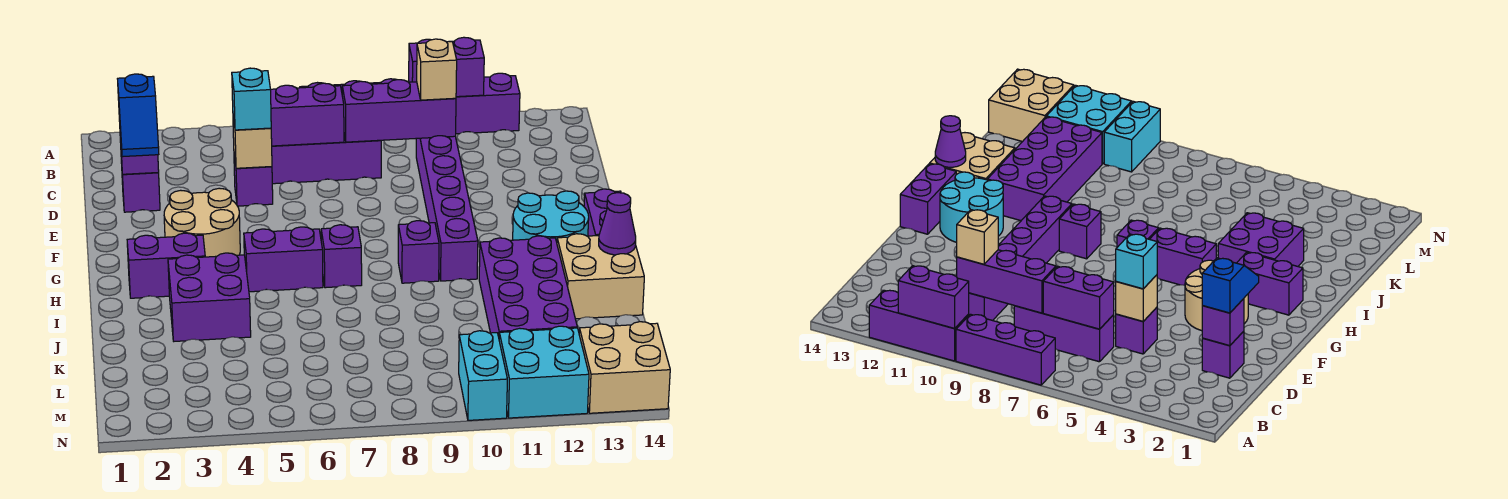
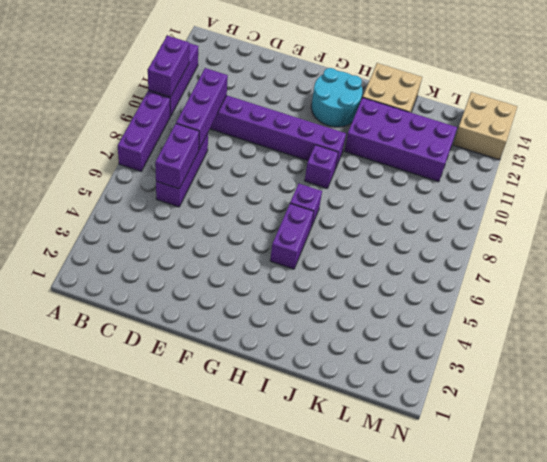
none -> purple 1x1 brick [121,161,160,212]
none -> purple 1x1 brick [234,155,273,206]
none -> tan 2x2 round brick [164,188,240,257]

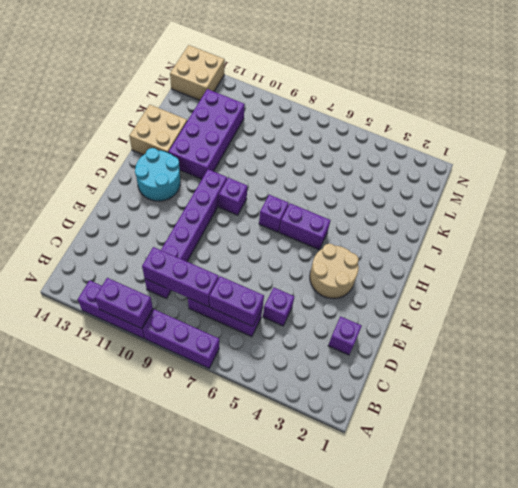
none -> purple 1x2 brick [584,189,621,236]
none -> purple 1x2 brick [127,233,205,298]
none -> purple 2x2 brick [168,253,251,341]

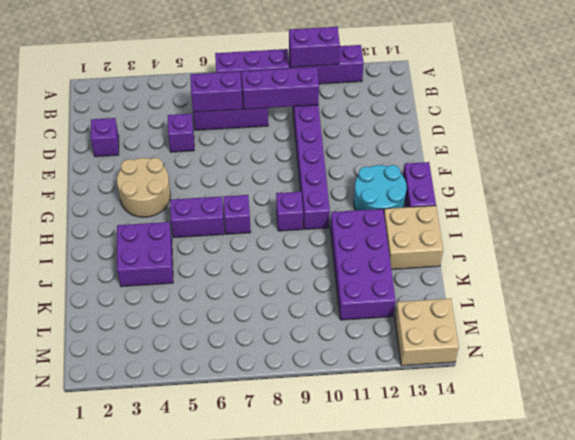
none -> purple 1x2 brick [127,233,205,298]
none -> cyan 1x2 brick [459,331,507,420]
none -> cyan 2x2 brick [499,326,589,418]

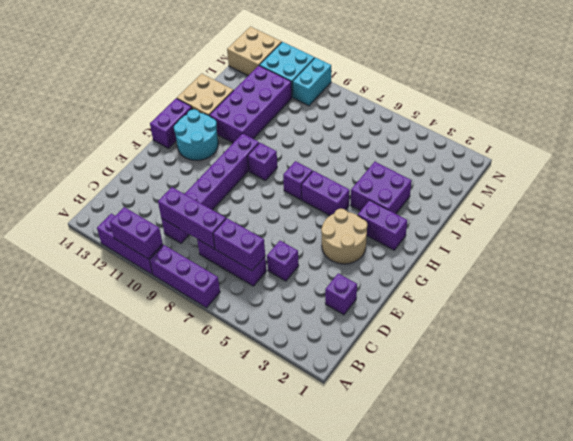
none -> purple 1x1 brick [119,120,159,174]
none -> tan 1x1 brick [233,117,272,168]
none -> purple 1x1 cone [599,193,636,255]

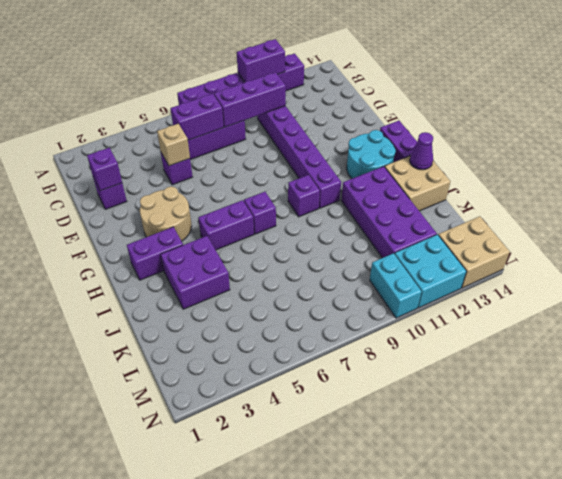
none -> tan 1x1 brick [417,39,457,100]
none -> blue 1x2 slope [118,74,159,157]
none -> cyan 1x1 brick [232,68,271,130]

